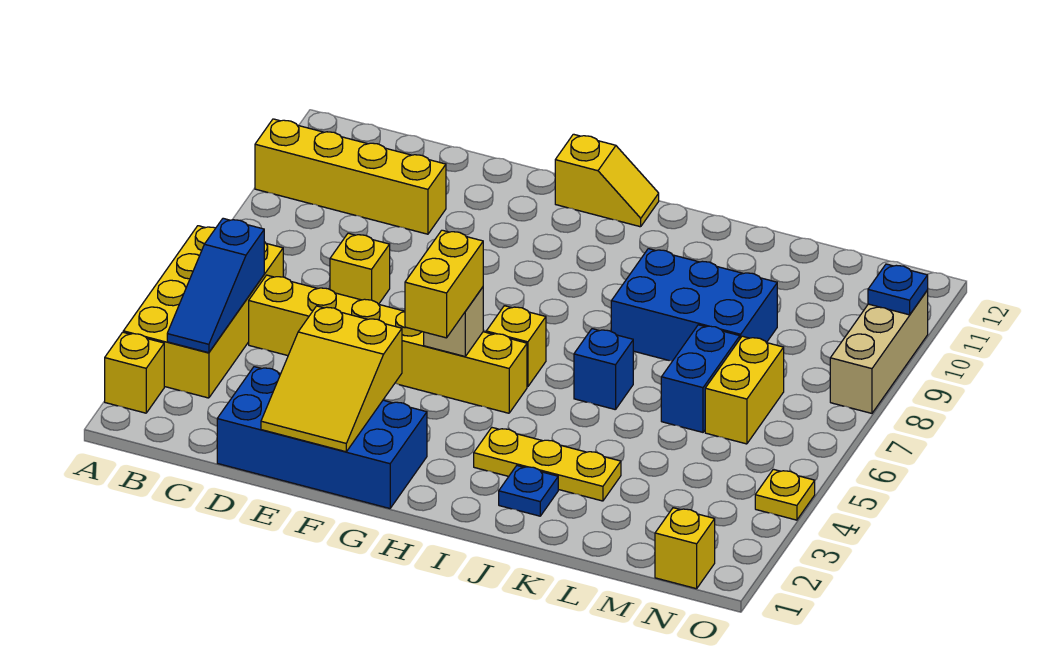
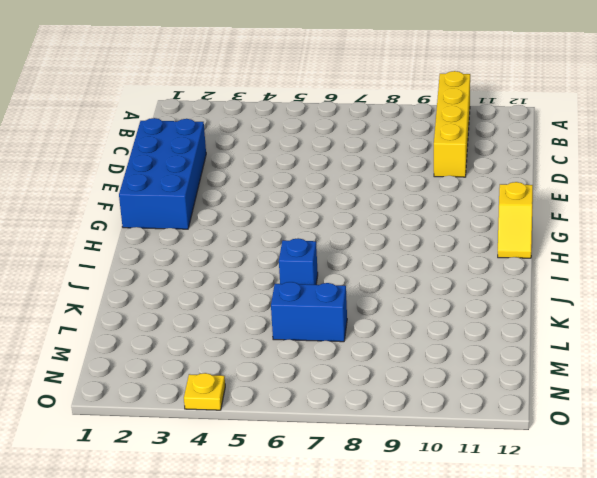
none -> yellow 1x1 brick [105,332,164,413]
none -> yellow 2x4 brick [123,226,283,398]
none -> yellow 1x6 brick [249,275,527,413]

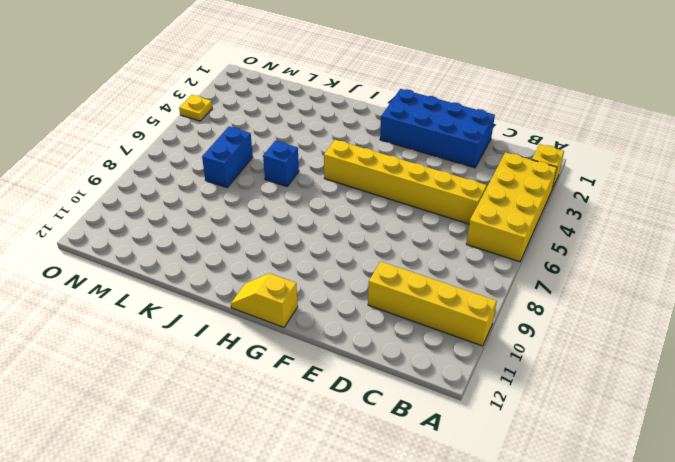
none -> yellow 1x1 brick [330,233,390,304]
none -> yellow 1x1 brick [486,306,546,387]
none -> yellow 1x3 plate [474,428,621,501]

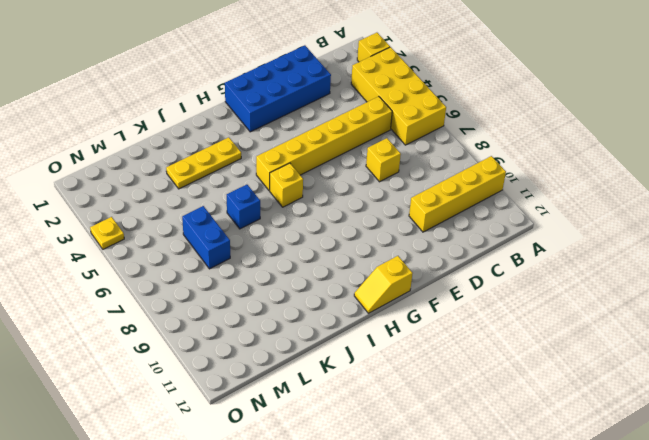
none -> blue 1x1 plate [499,466,558,516]
none -> blue 2x3 brick [611,249,777,361]
none -> yellow 1x2 brick [705,336,784,444]

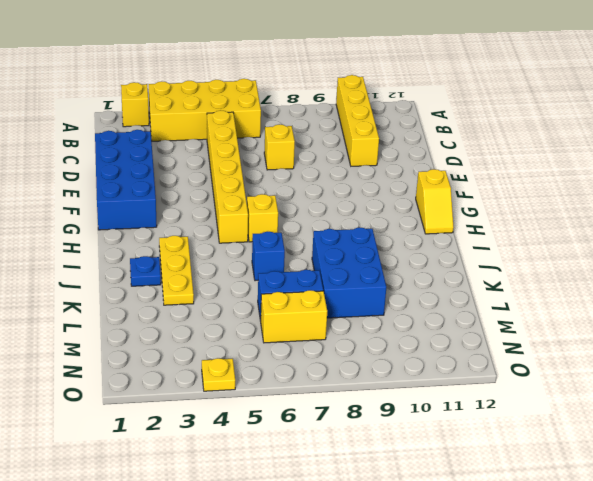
none -> yellow 1x1 brick [655,508,715,589]
none -> tan 1x3 brick [830,290,928,413]
none -> blue 1x3 slope [167,218,264,353]

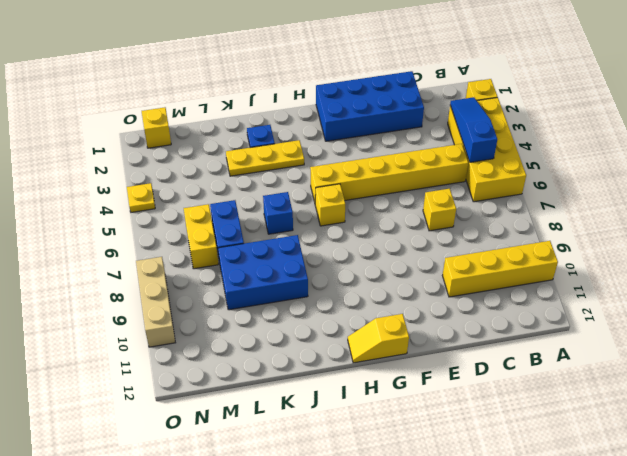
none -> yellow 2x3 slope [261,306,402,452]
none -> tan 1x1 brick [424,287,483,356]
none -> blue 1x1 plate [868,264,928,315]

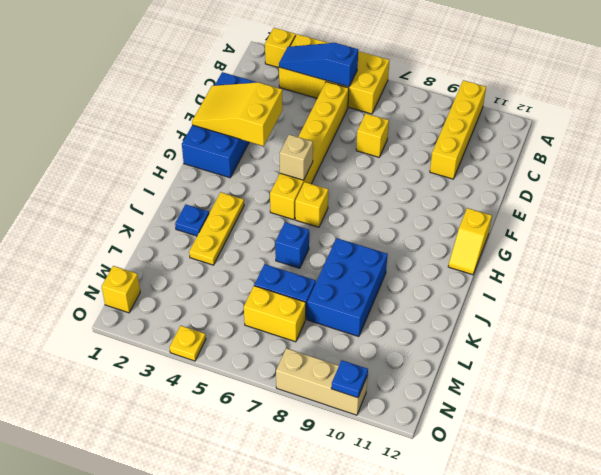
none -> yellow 1x2 brick [405,230,483,338]

